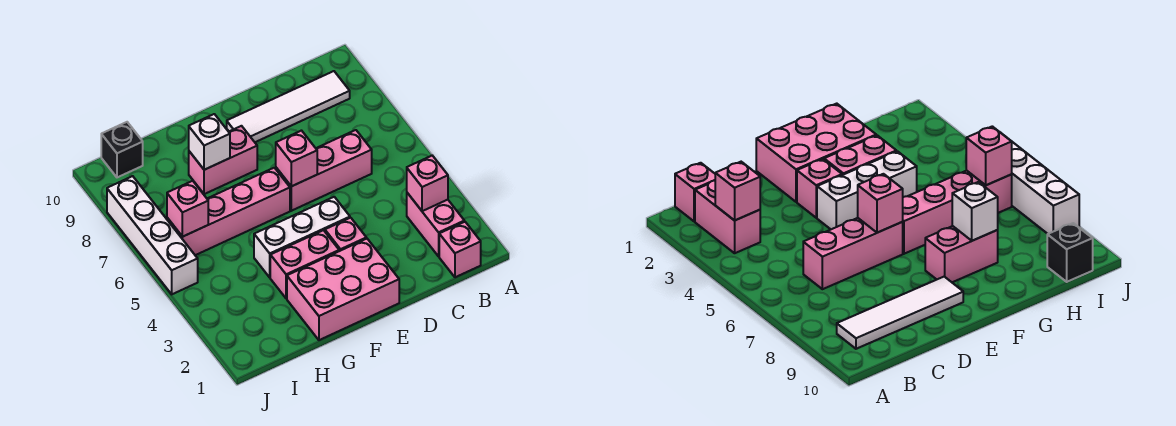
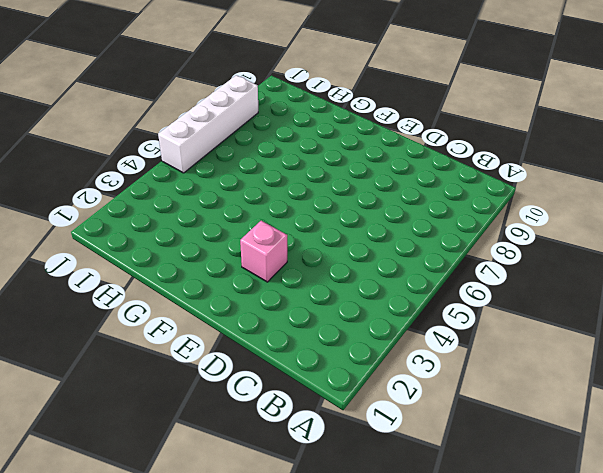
none -> pink 1x1 brick [439,222,481,277]
none -> pink 1x2 brick [407,193,464,256]
none -> white 1x4 tile [227,71,350,142]

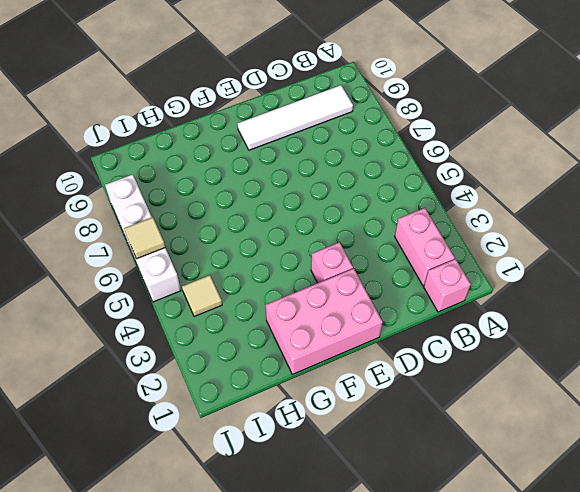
tan 1x1 tile [182,275,222,317] -> none
tan 1x1 tile [124,217,165,259] -> none
none -> pink 1x3 brick [276,130,372,211]
none -> white 1x3 brick [254,197,350,277]
none -> pink 1x2 brick [270,230,339,299]

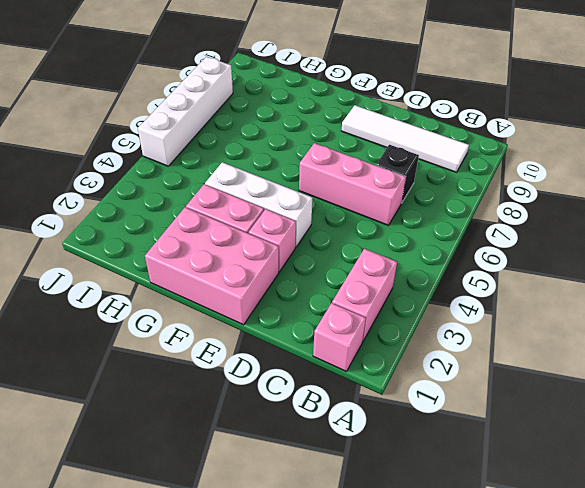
black 1x1 brick [376,145,419,203] -> black 1x1 brick moved to [101,122,143,177]
none -> pink 1x4 brick [167,168,290,255]
none -> pink 1x2 brick [189,126,257,194]
none -> pink 1x1 brick [407,156,448,211]

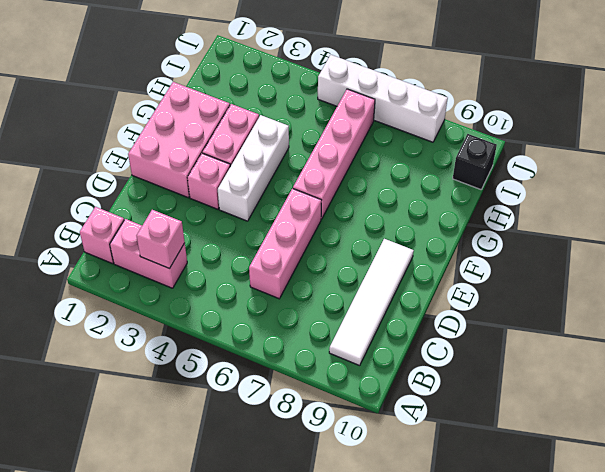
none -> pink 1x2 brick [189,126,257,194]
none -> pink 1x1 brick [276,131,317,186]
none -> white 1x1 brick [189,114,230,170]

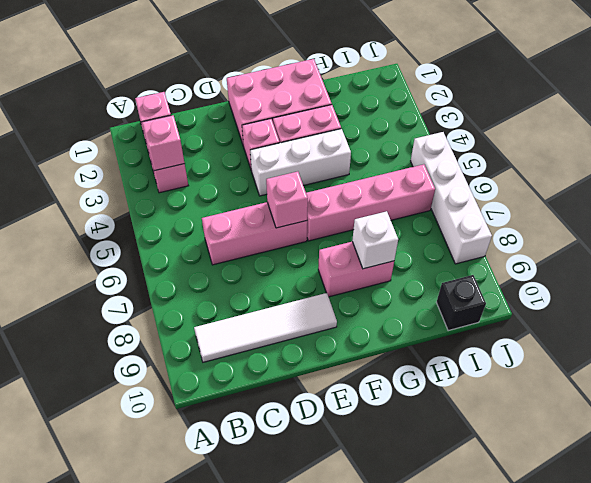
none -> pink 1x1 brick [167,181,208,237]

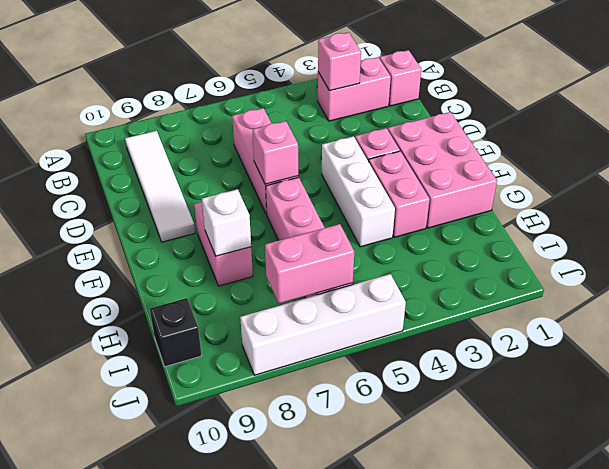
pink 1x2 brick [265,224,354,304] -> pink 1x1 brick [167,181,208,237]

